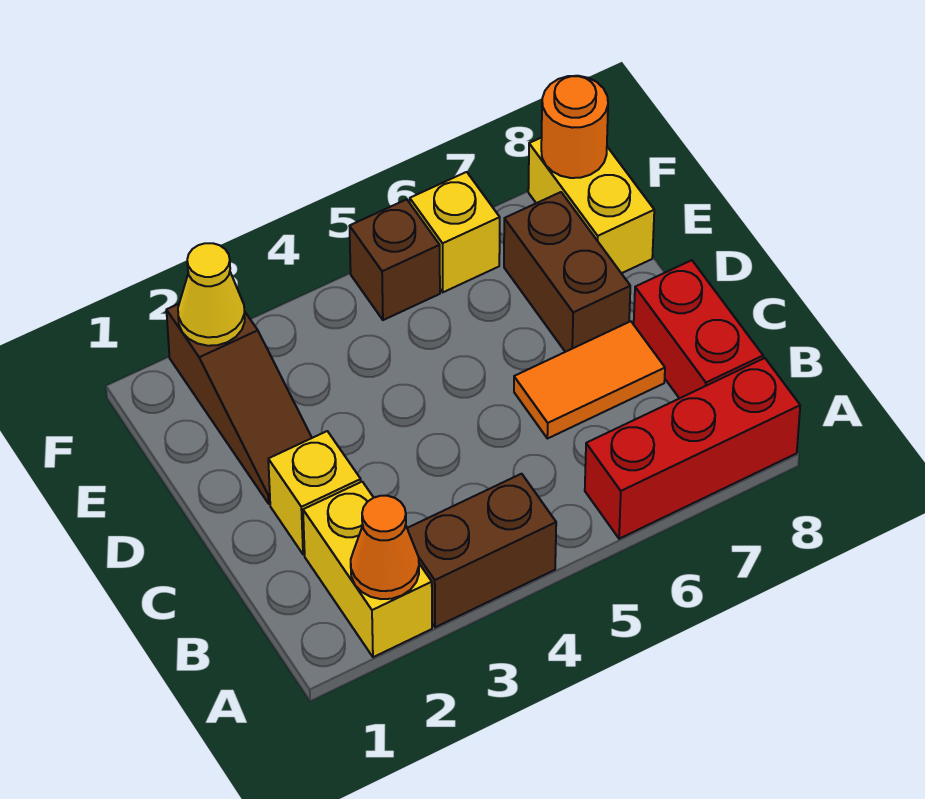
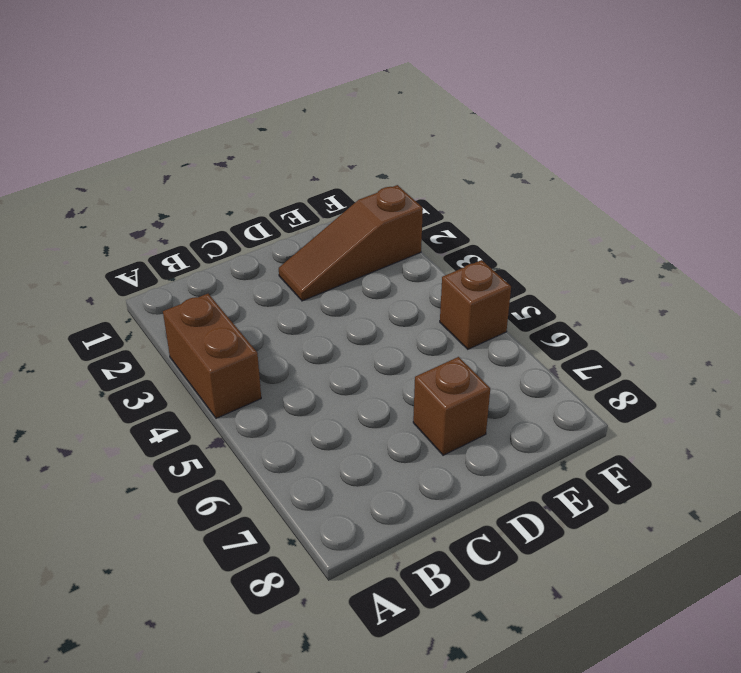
brown 1x1 brick [413,357,490,455] -> brown 1x2 brick [504,192,630,352]
none -> yellow 1x2 brick [303,482,432,657]
none -> red 1x3 brick [585,358,800,539]
none -> red 1x2 brick [634,260,763,398]

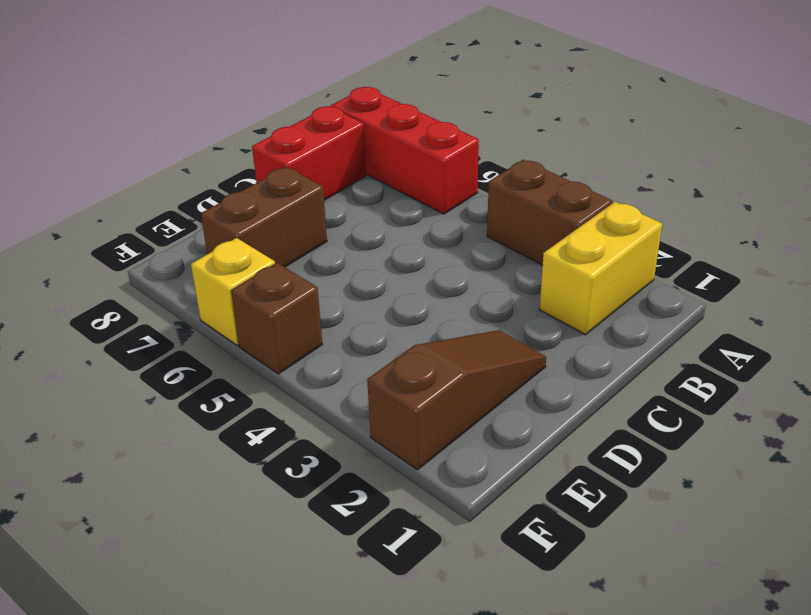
none -> yellow 1x1 brick [268,431,361,555]
none -> orange 1x2 tile [514,321,665,439]
none -> yellow 1x2 brick [528,137,654,273]

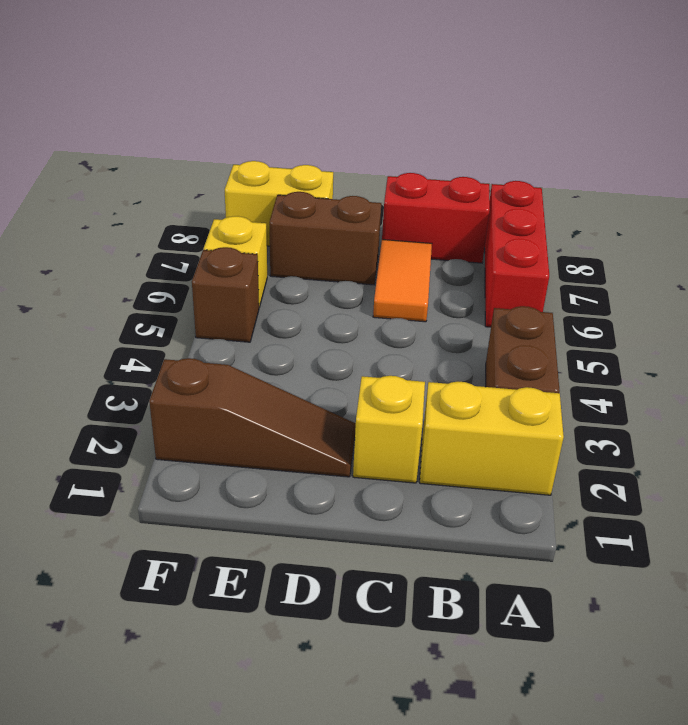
none -> orange 1x1 cone [351,496,419,599]
none -> yellow 1x1 cone [178,243,245,346]
none -> orange 1x1 round brick [541,76,608,178]

